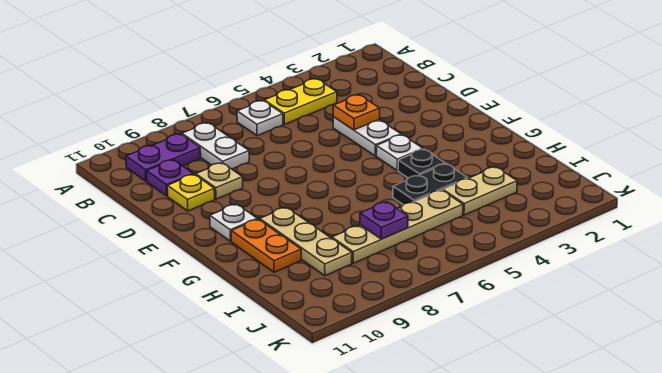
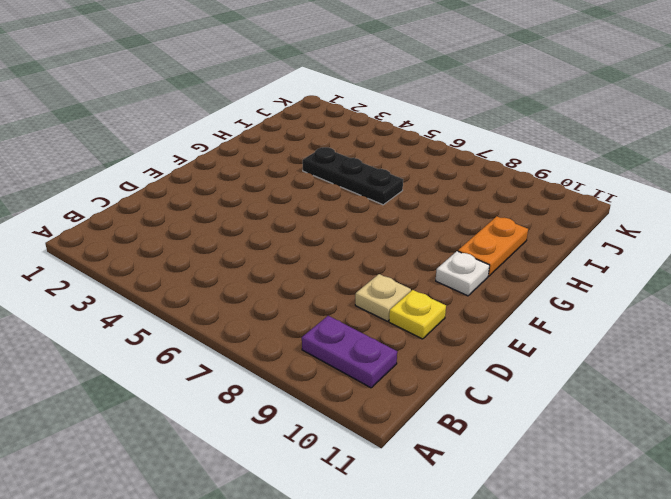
black 1x3 plate [303,147,403,205] -> black 1x2 plate [393,164,468,205]
none -> yellow 1x2 plate [264,79,337,124]
none -> white 1x1 plate [237,101,283,136]
none -> white 1x2 plate [182,123,249,169]

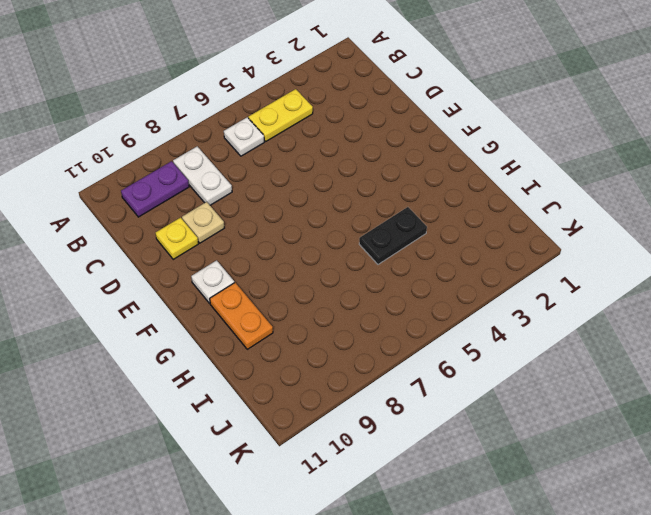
none -> purple 1x1 plate [147,160,193,196]
none -> white 1x2 plate [333,117,401,156]
none -> white 1x1 plate [376,135,423,170]

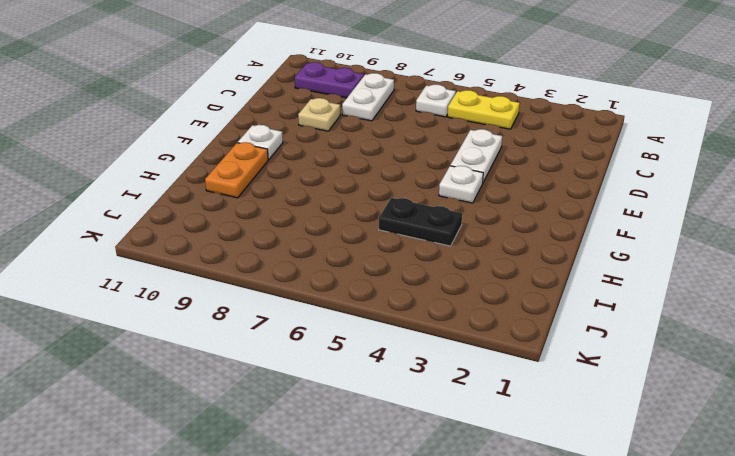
none -> purple 1x1 plate [147,160,193,196]
none -> yellow 1x1 plate [167,174,215,211]
none -> black 1x1 plate [398,149,445,178]

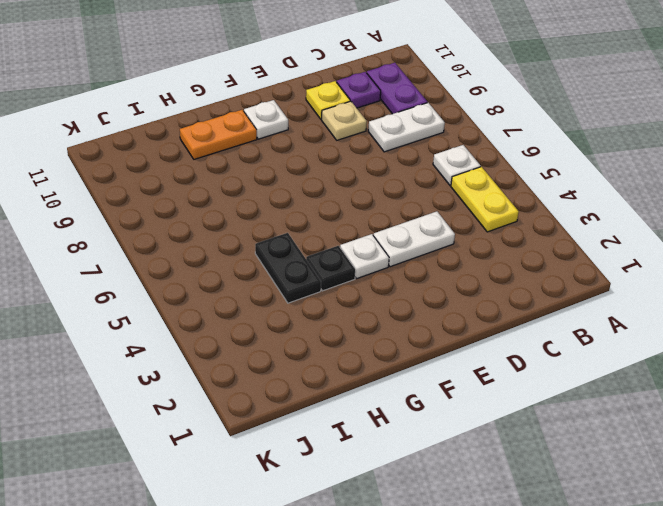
none -> tan 1x3 plate [260,207,352,276]
none -> tan 1x2 plate [443,167,517,215]
none -> tan 1x4 plate [332,190,463,263]

